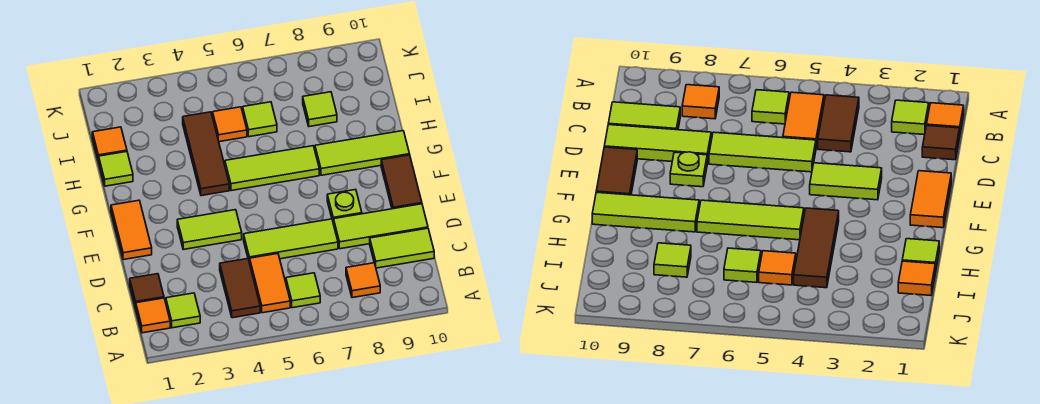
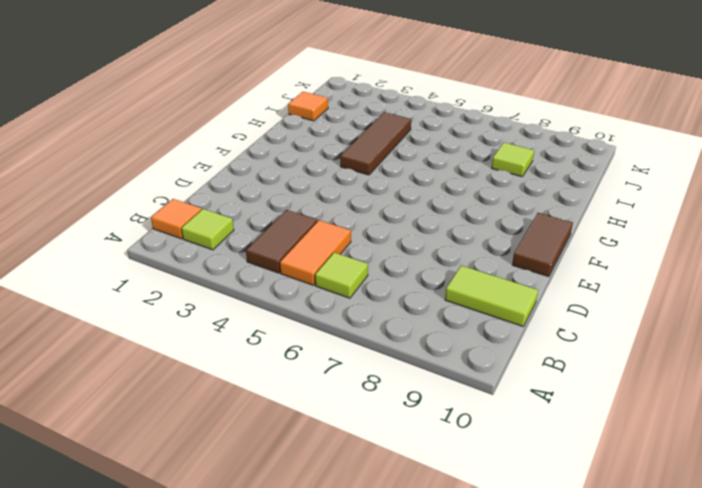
none -> orange 1x1 tile [346,263,380,298]
none -> brown 1x1 tile [130,274,164,308]
none -> lime 1x3 tile [244,219,338,263]

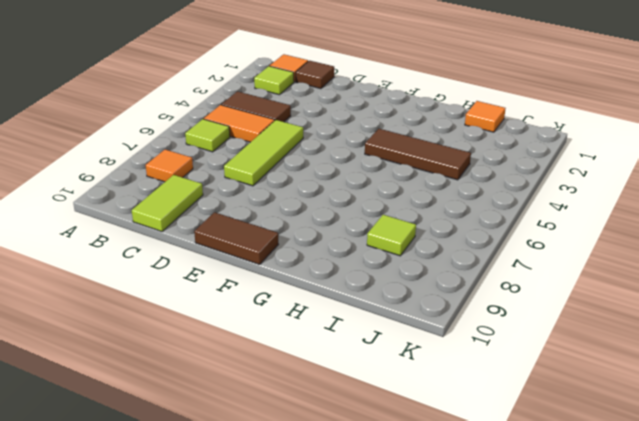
none -> lime 1x3 tile [334,204,428,249]
none -> orange 1x2 tile [111,200,152,260]
none -> lime 1x2 tile [177,210,242,249]

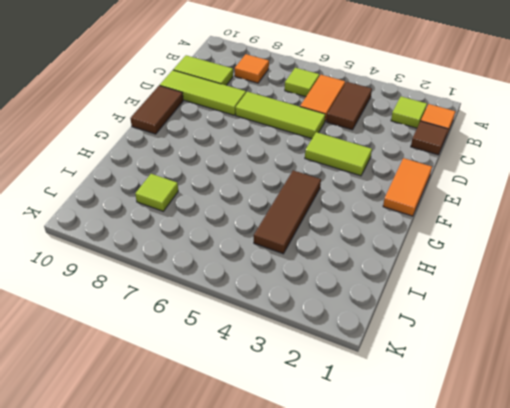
none -> lime 1x1 plate [327,190,362,224]
none -> lime 1x3 tile [225,146,319,191]
none -> lime 1x3 tile [315,131,410,175]

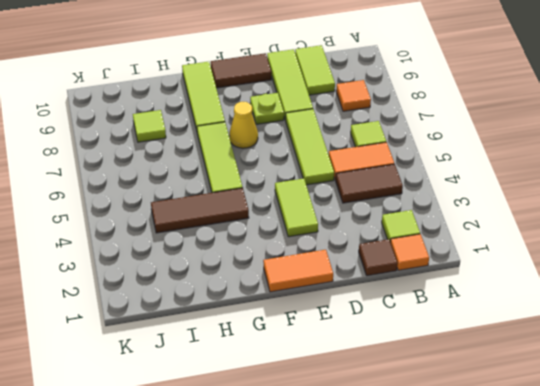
yellow 1x1 cone [229,102,258,148] -> none
none -> lime 1x1 tile [99,152,133,186]
none -> orange 1x1 tile [92,127,127,162]
none -> orange 1x1 tile [213,107,247,142]

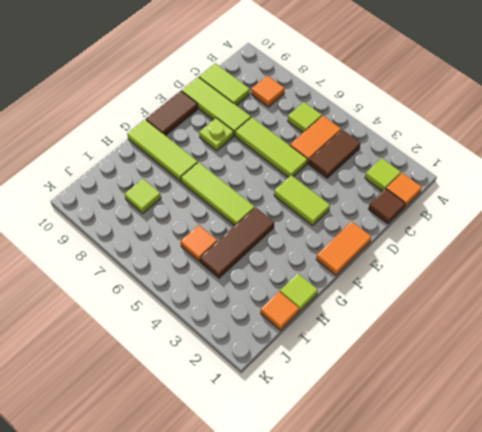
none -> lime 1x1 tile [243,102,277,137]

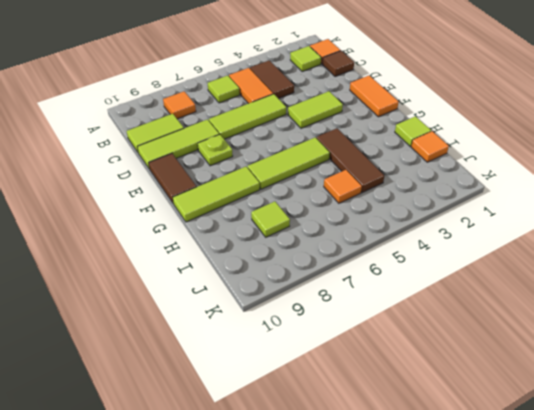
none -> lime 1x1 tile [243,102,277,137]

